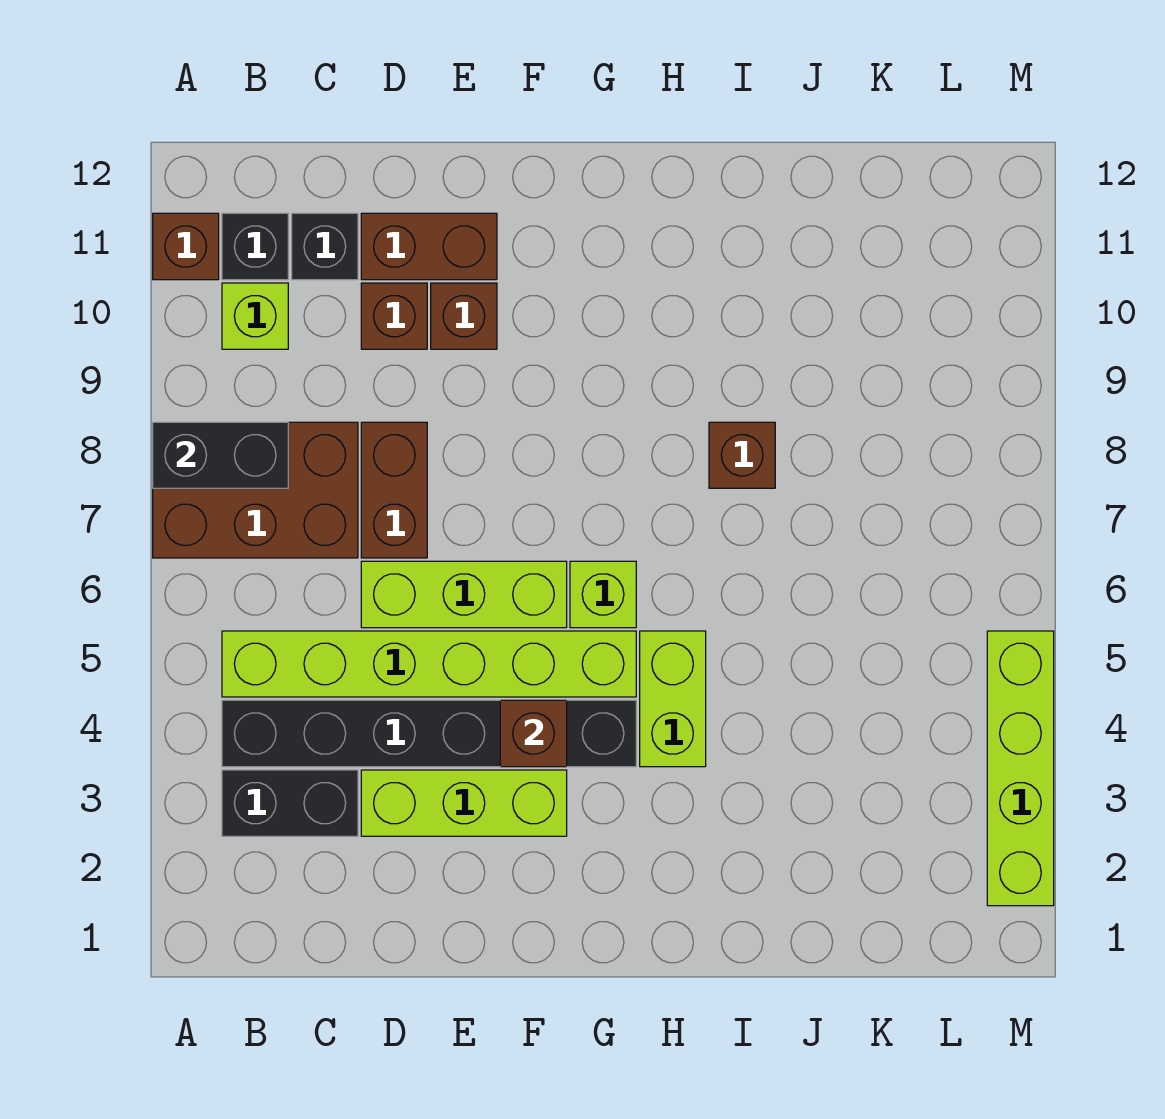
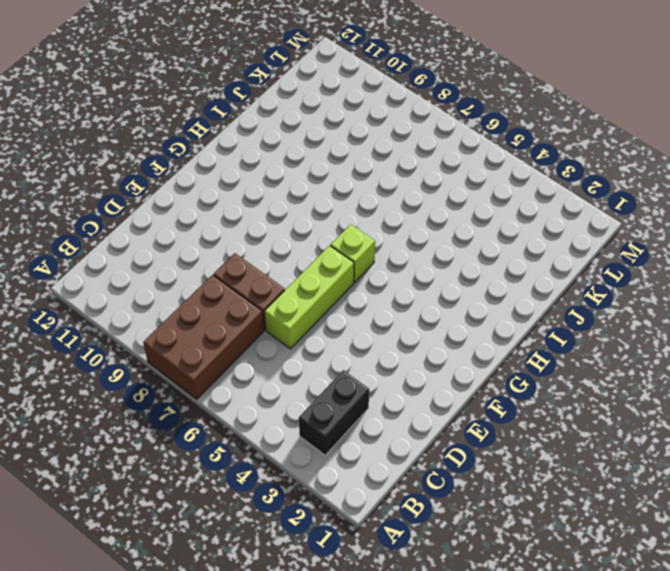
none -> brown 1x1 brick [153,213,219,280]
none -> black 1x6 brick [222,700,636,767]
none -> lime 1x6 brick [222,631,636,697]

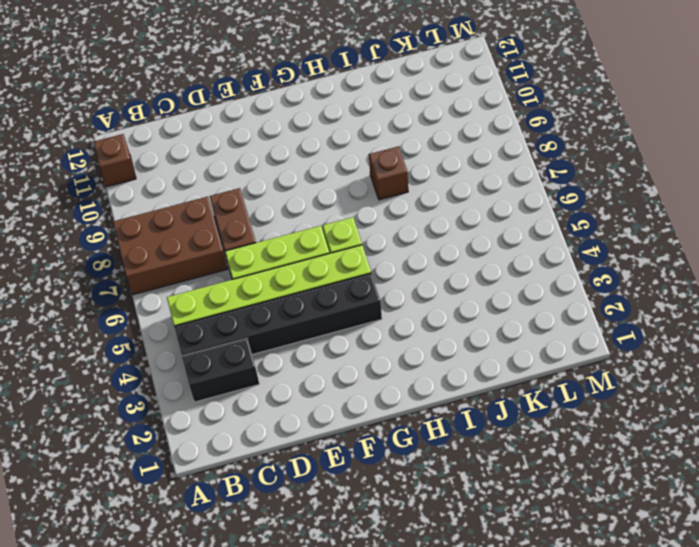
none -> lime 1x1 brick [222,283,288,349]
none -> black 1x1 brick [222,213,288,280]
none -> black 1x1 brick [292,213,358,280]

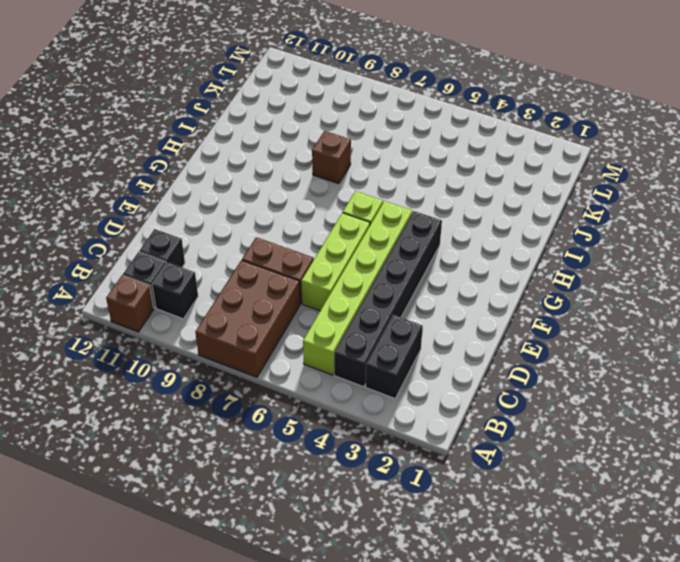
black 1x1 brick [152,262,198,319] -> lime 1x1 brick [222,283,288,349]
none -> lime 1x3 brick [361,770,567,836]
none -> brown 1x1 brick [361,283,427,349]
none -> brown 1x2 brick [361,213,497,280]

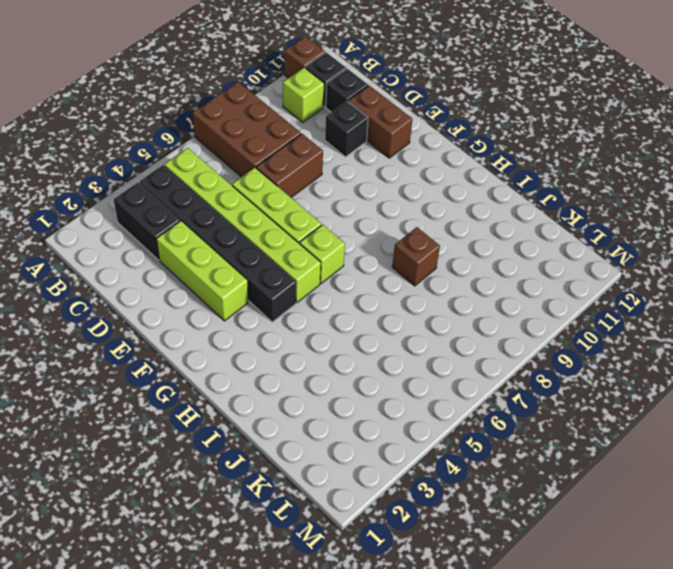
black 1x1 brick [325,101,368,157] -> brown 1x1 brick [361,283,427,349]
none -> brown 1x1 brick [431,283,497,349]
none -> lime 1x2 brick [640,631,706,767]
none -> lime 1x4 brick [987,631,1054,906]

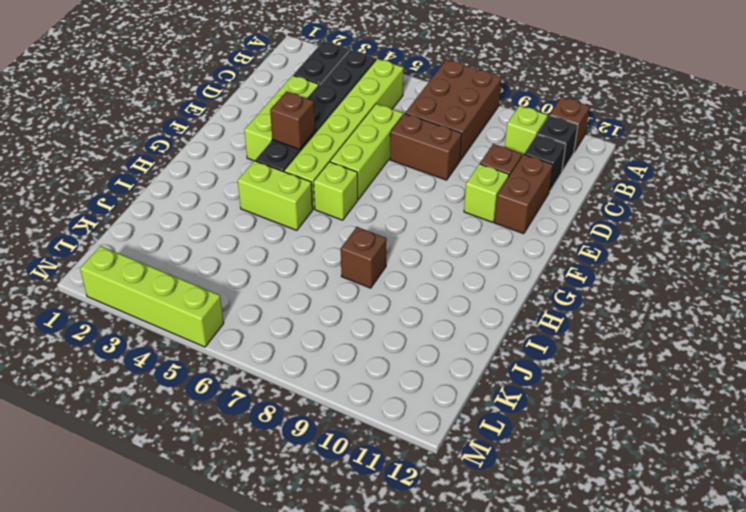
lime 1x1 brick [464,164,509,222] -> brown 1x1 brick [431,283,497,349]
none -> black 1x2 brick [153,422,288,488]

